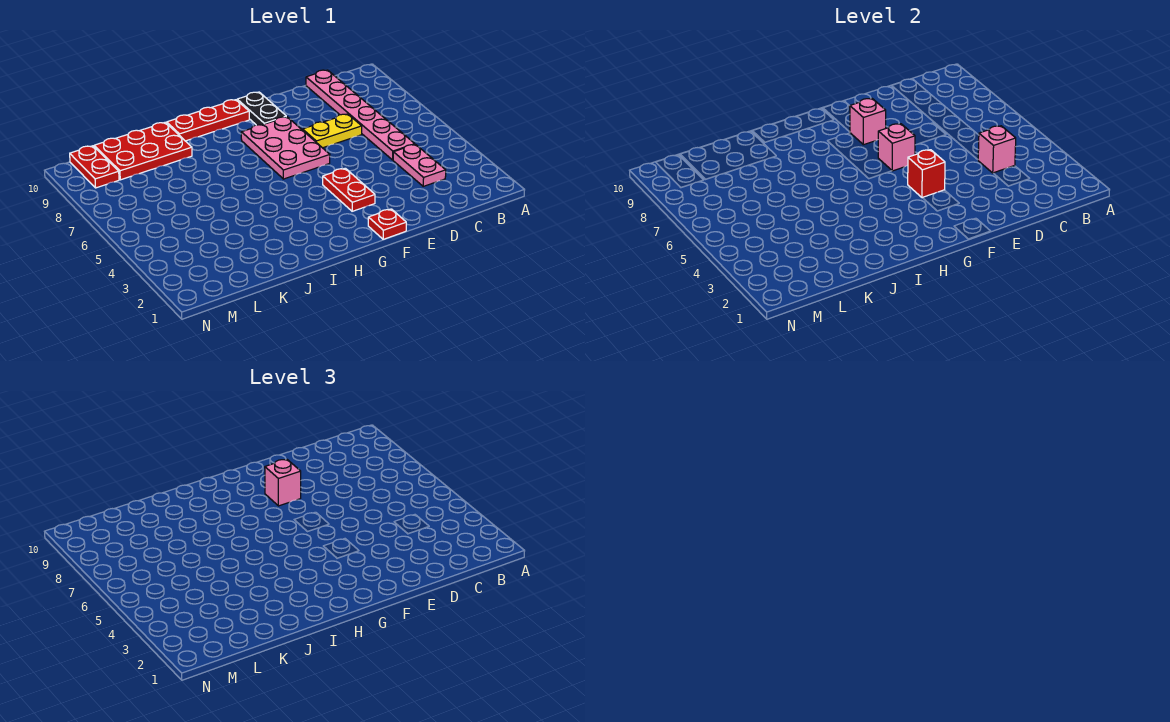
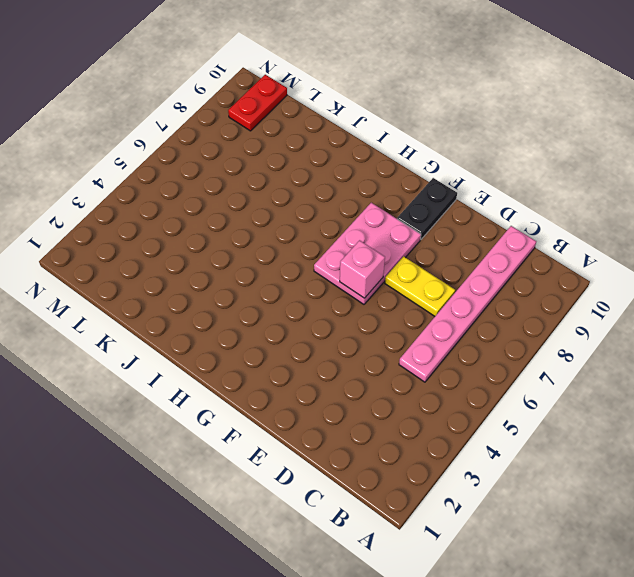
none -> pink 1x2 plate [393,144,446,186]
none -> red 1x1 plate [368,209,406,239]
none -> red 1x2 plate [323,168,375,211]

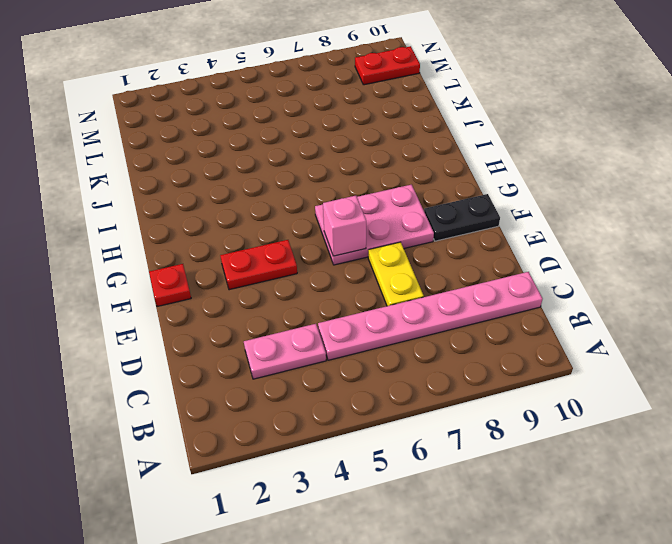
none -> red 1x3 plate [167,100,249,141]
none -> red 2x3 plate [94,122,192,180]
none -> pink 1x1 brick [978,126,1016,173]

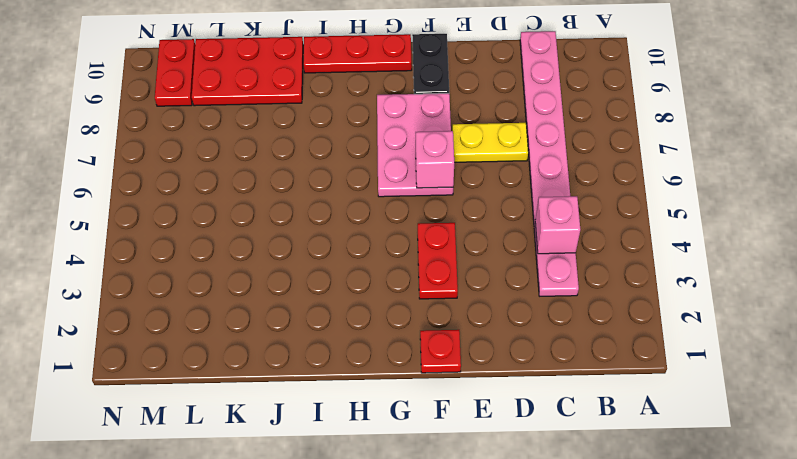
none -> red 1x1 brick [908,150,945,198]
none -> pink 1x1 brick [850,98,886,145]
none -> pink 1x1 brick [265,459,301,506]

